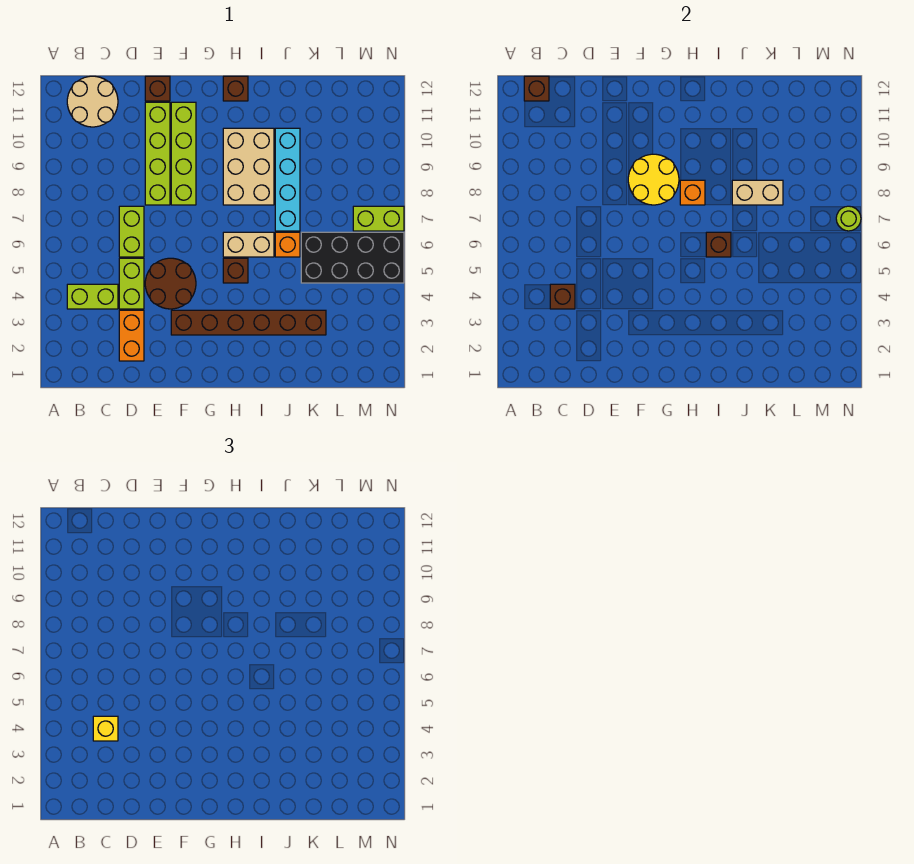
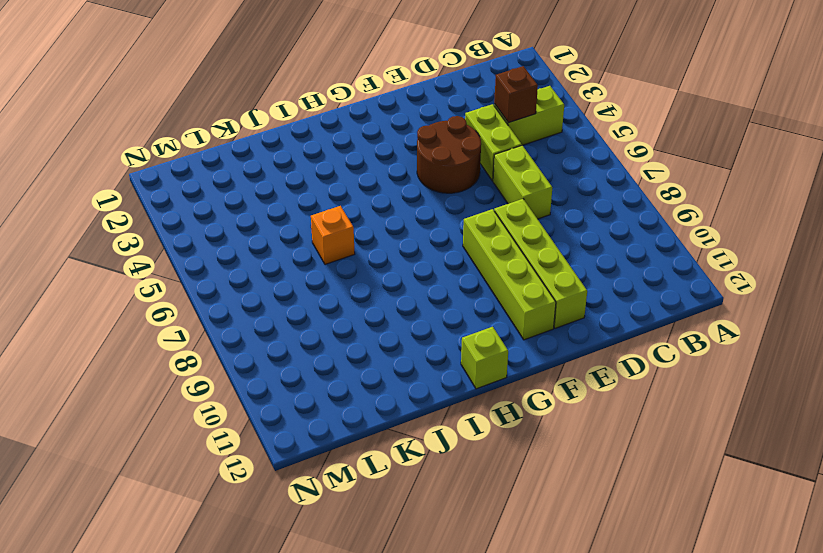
lime 1x1 brick [461,327,508,389] -> brown 1x1 brick [223,76,248,101]
none -> tan 2x2 round brick [67,76,118,127]
none -> orange 1x2 brick [119,310,144,361]
none -> brown 1x1 brick [145,76,170,101]

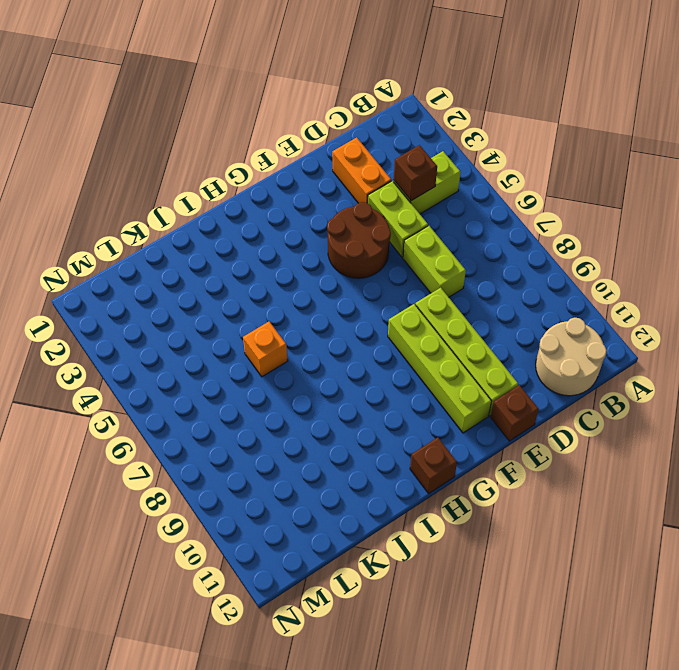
none -> brown 1x6 brick [171,310,326,335]
none -> brown 1x1 brick [223,258,248,283]
none -> tan 1x2 brick [223,232,274,257]

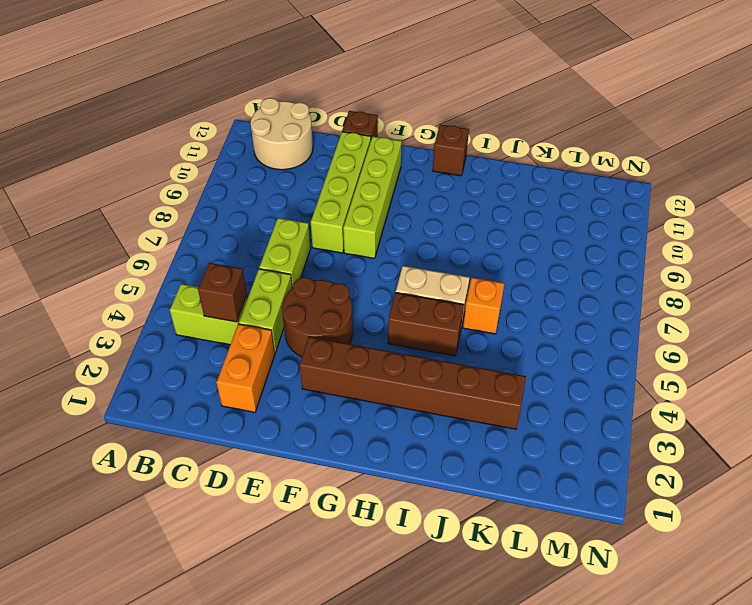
brown 1x2 brick [388,293,464,356] -> brown 1x1 brick [223,258,248,283]
none -> tan 2x3 brick [223,128,274,205]
none -> cyan 1x4 brick [275,128,300,231]
none -> black 2x4 brick [301,232,404,283]

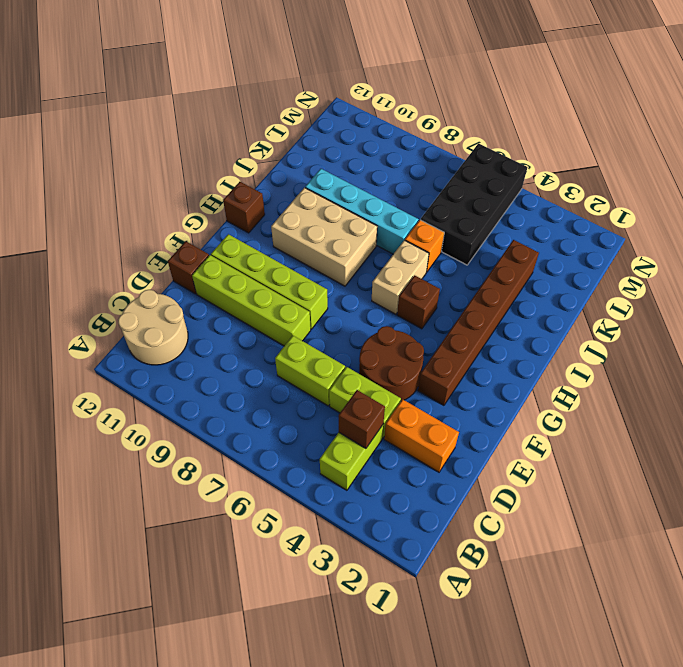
none -> lime 1x2 brick [353,206,404,231]
none -> brown 1x1 brick [524,76,549,101]
none -> yellow 2x2 round brick [628,154,679,205]

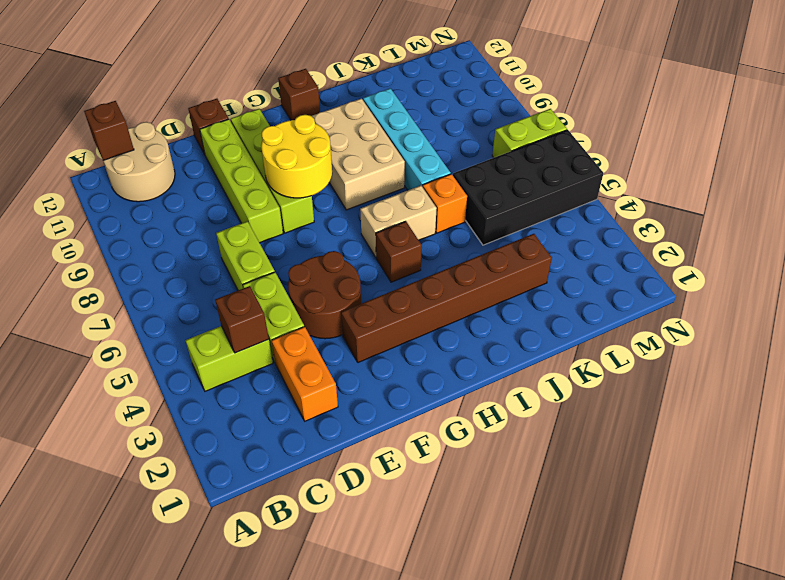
none -> orange 1x1 brick [680,180,705,205]
none -> brown 1x1 brick [706,232,731,257]
none -> tan 1x2 brick [732,180,783,205]

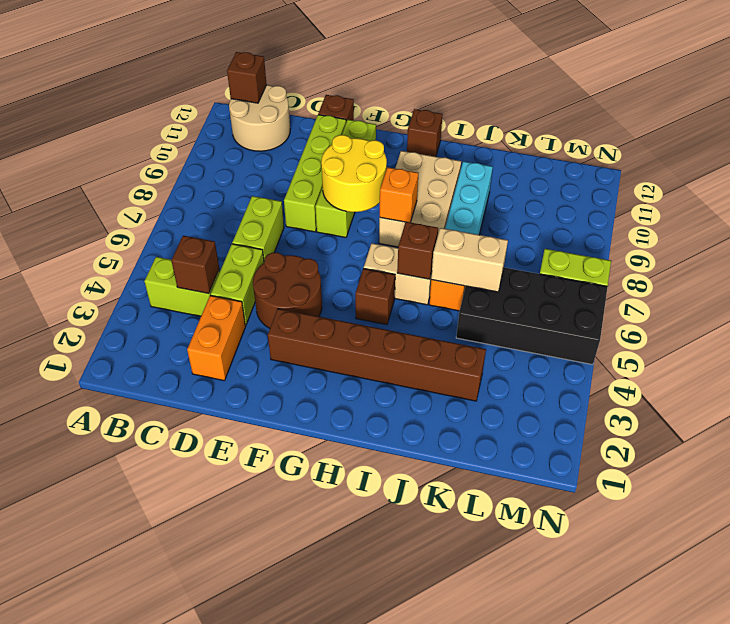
tan 1x2 brick [431,228,508,292] -> tan 1x2 brick moved to [732,180,783,205]
none -> lime 1x1 round brick [836,206,861,231]
none -> yellow 1x1 brick [93,716,118,741]

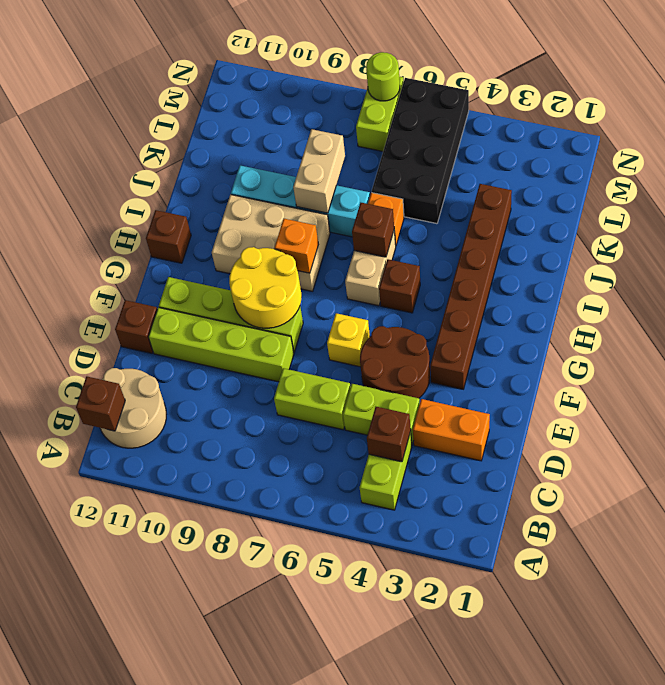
yellow 1x1 brick [327,313,370,367] -> yellow 1x1 brick moved to [93,716,118,741]

